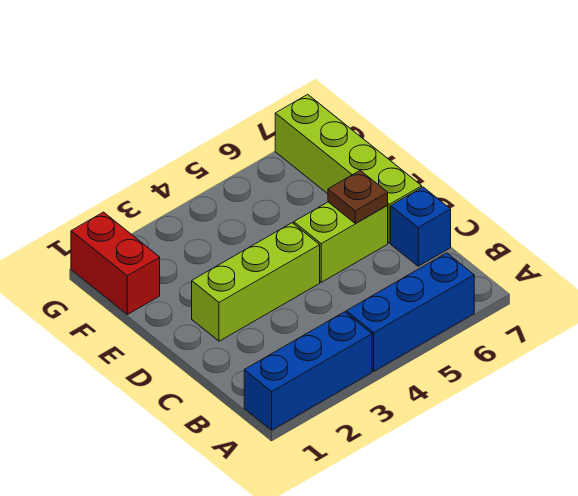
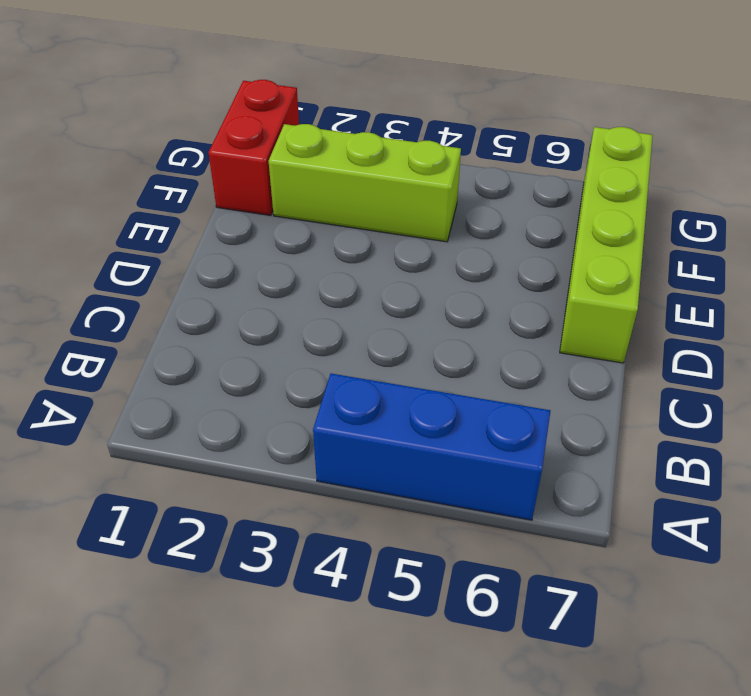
lime 1x3 brick [269,124,461,242] -> lime 1x3 brick moved to [192,223,320,341]
none -> blue 1x3 brick [244,312,372,430]
none -> blue 1x1 brick [391,187,451,266]

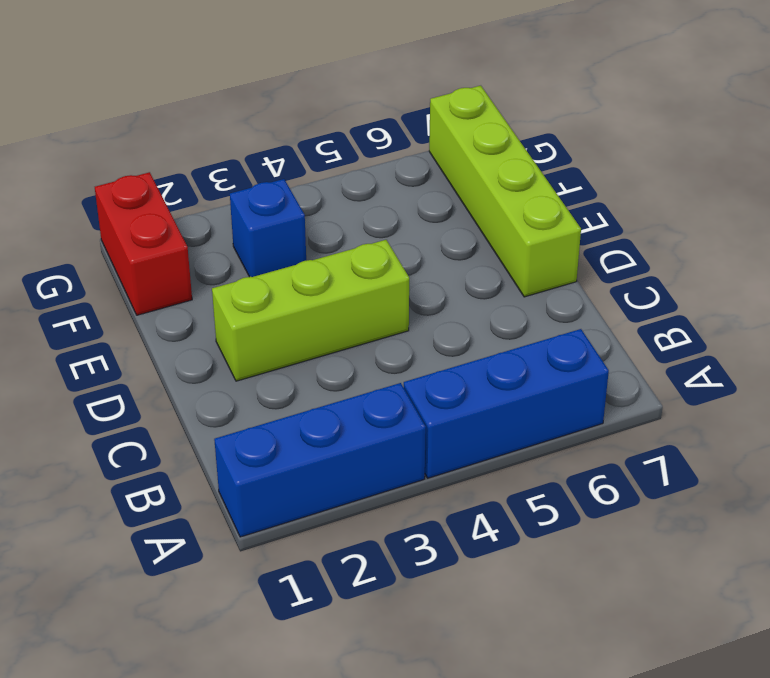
blue 1x1 brick [230,179,306,277] -> blue 1x1 brick moved to [391,187,451,266]
none -> lime 1x2 brick [294,202,388,282]
none -> brown 1x1 plate [328,171,388,224]

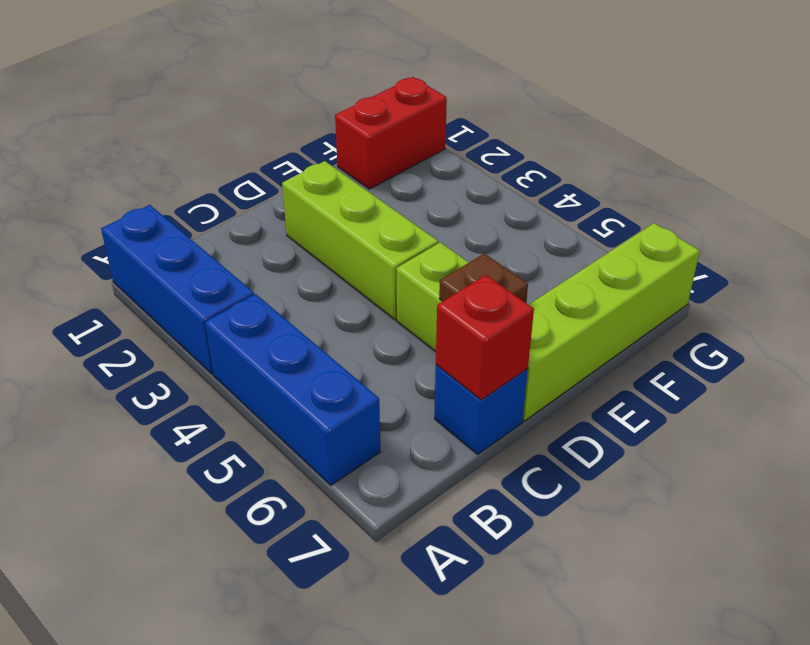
red 1x1 brick [436,275,534,400] -> none

